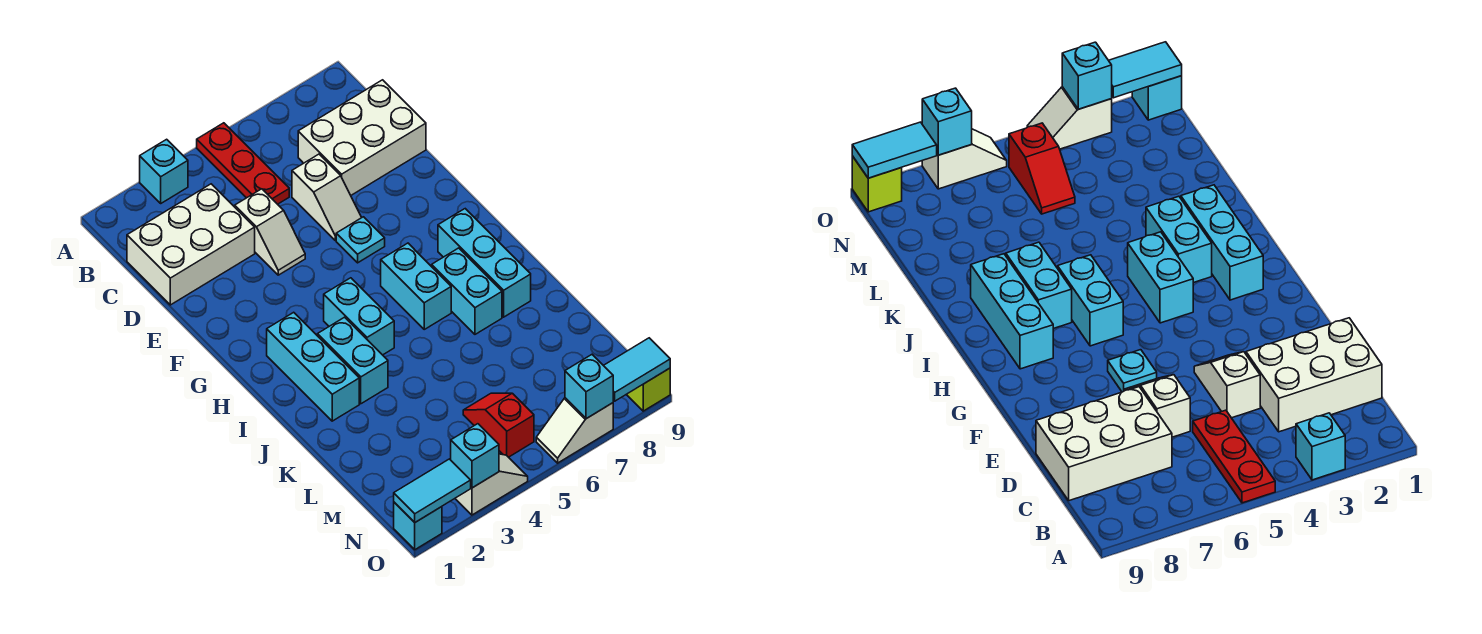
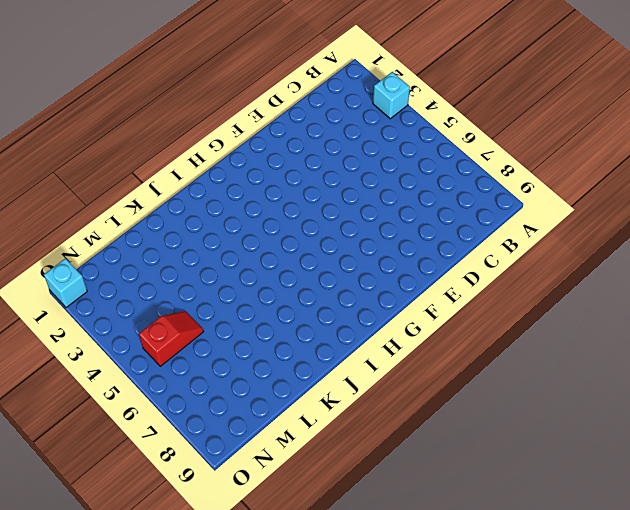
none -> red 1x3 plate [197,123,289,204]
none -> white 2x3 brick [127,184,255,305]
none -> white 2x3 brick [298,80,426,195]

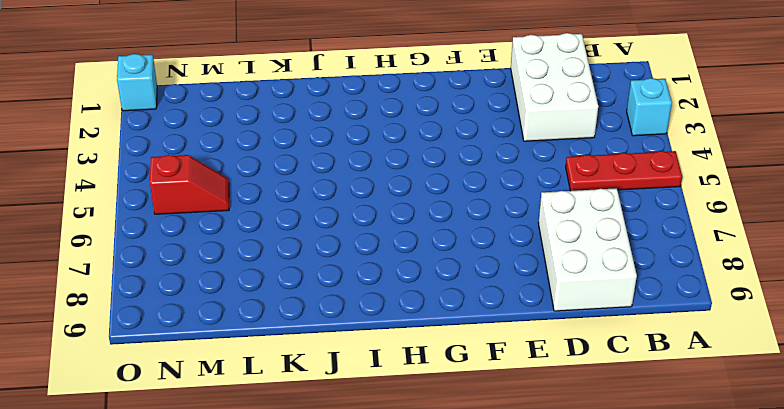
none -> white 1x2 slope [235,189,305,275]
none -> white 1x2 slope [292,154,362,241]
none -> cyan 1x1 plate [336,217,385,263]

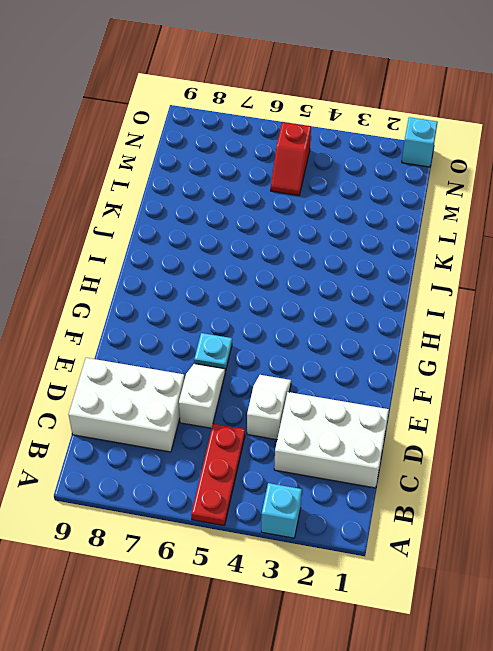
none -> cyan 1x3 brick [267,312,359,421]
none -> cyan 1x2 brick [324,278,394,355]
none -> cyan 1x2 brick [381,243,451,329]

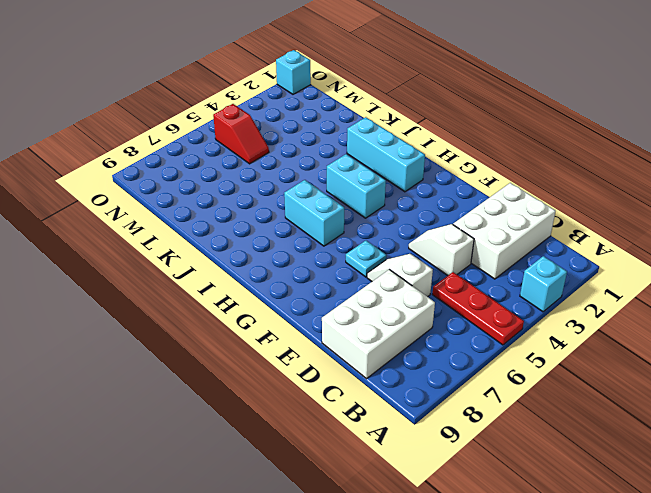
none -> cyan 1x3 brick [438,209,531,317]
none -> cyan 1x2 brick [317,317,388,404]
none -> cyan 1x2 brick [432,248,502,334]

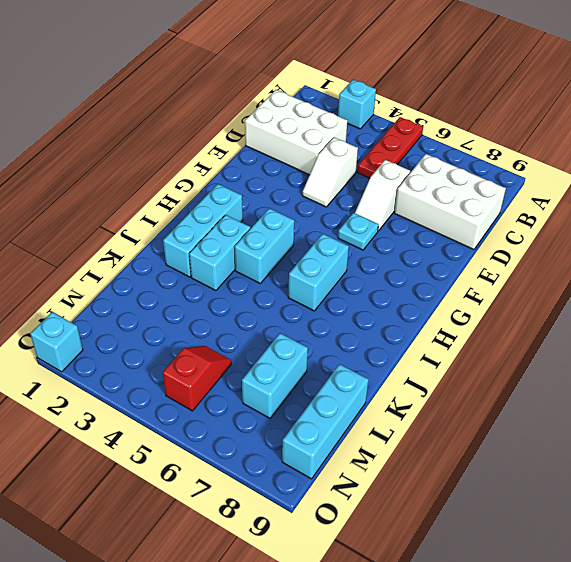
cyan 1x2 brick [242,333,308,418] -> cyan 1x2 brick moved to [432,248,502,334]
cyan 1x3 brick [282,364,368,479] -> cyan 1x3 brick moved to [438,209,531,317]
none -> white 1x2 slope [455,454,528,515]
none -> white 1x2 slope [536,398,613,463]
none -> lime 1x1 brick [626,368,670,411]

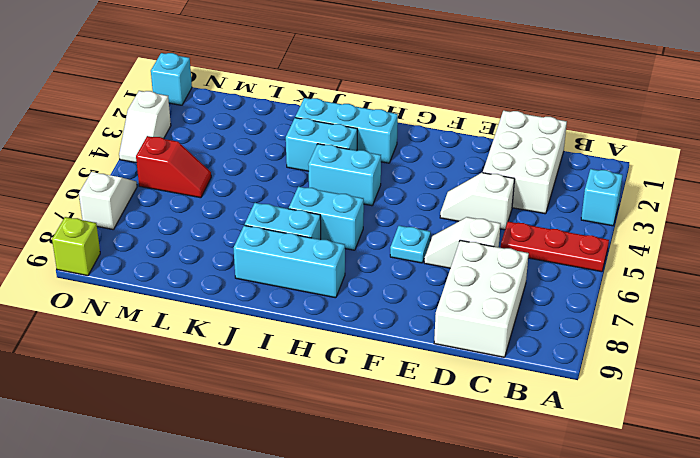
none -> cyan 1x2 tile [394,459,471,522]
none -> cyan 1x1 brick [451,424,499,488]
none -> cyan 1x1 brick [565,355,613,419]

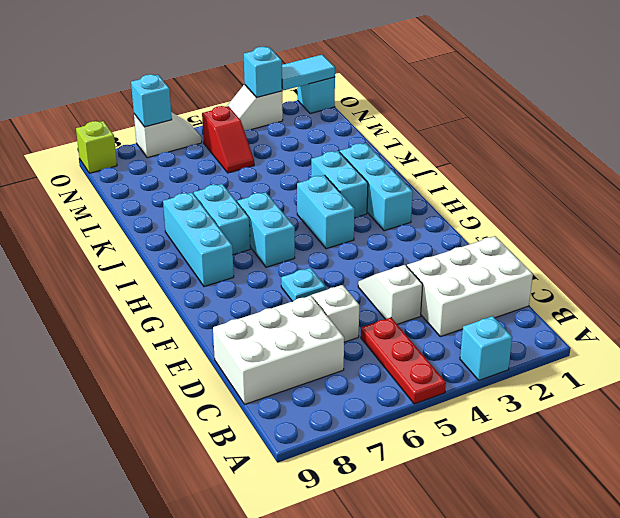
none -> cyan 1x2 tile [603,338,670,401]

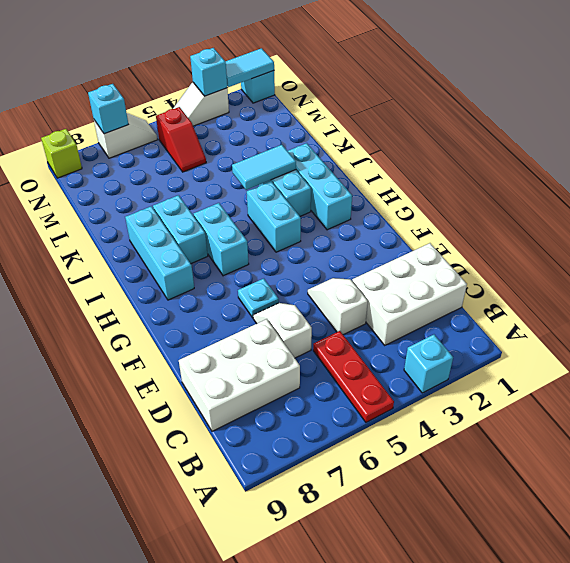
cyan 1x2 tile [232,145,296,190] -> cyan 1x2 tile moved to [603,338,670,401]

